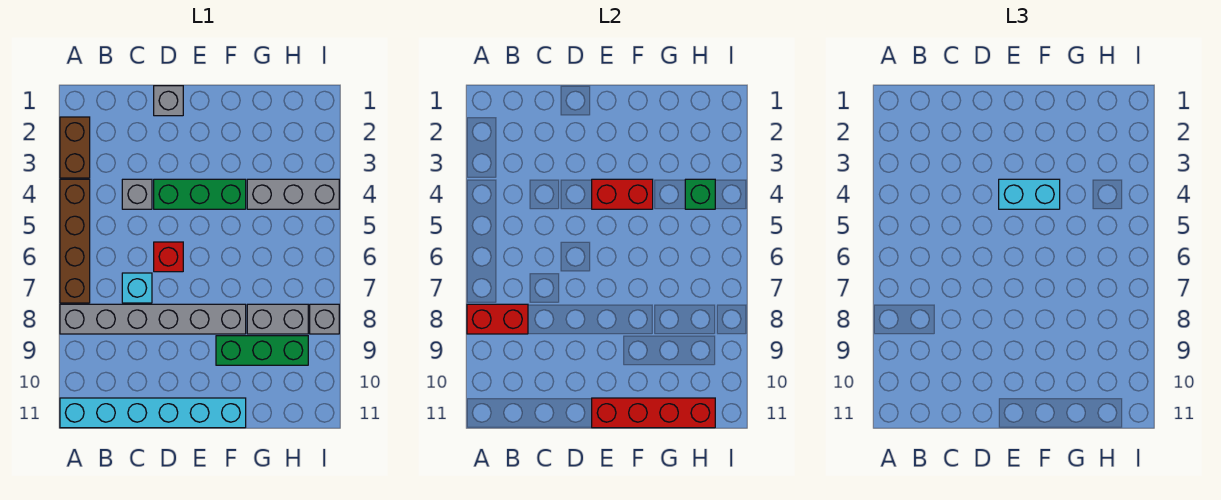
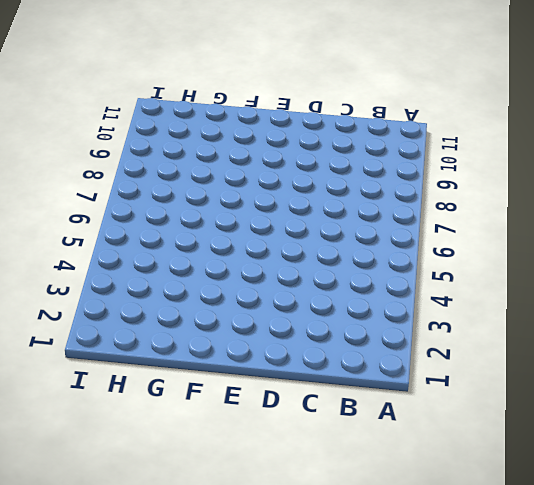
none -> brown 1x2 brick [60,117,90,178]
none -> brown 1x4 brick [60,179,90,303]
none -> grey 1x6 brick [60,304,246,334]

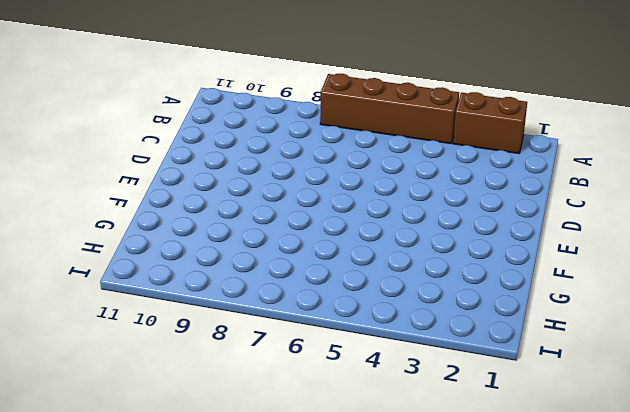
none -> grey 1x6 brick [60,304,246,334]
none -> cyan 1x6 brick [60,398,246,428]
none -> grey 1x1 brick [122,179,152,209]

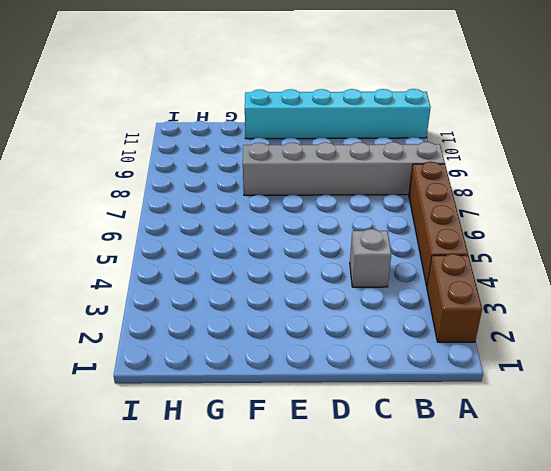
none -> cyan 1x1 brick [122,273,152,303]
none -> grey 1x1 brick [154,86,183,116]
none -> green 1x3 brick [154,179,246,209]

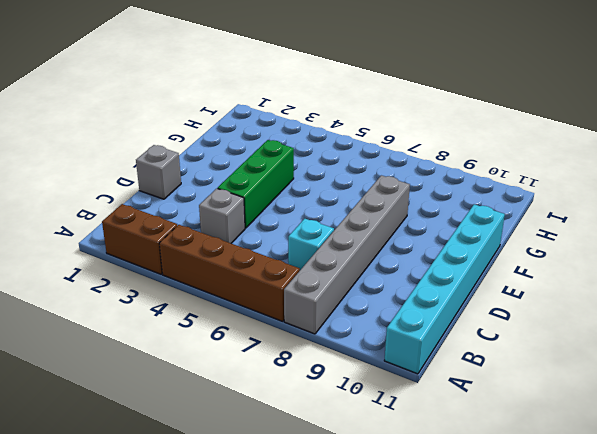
none -> red 1x1 brick [154,242,183,272]
none -> green 1x3 brick [216,336,308,365]
none -> grey 1x3 brick [247,179,339,209]

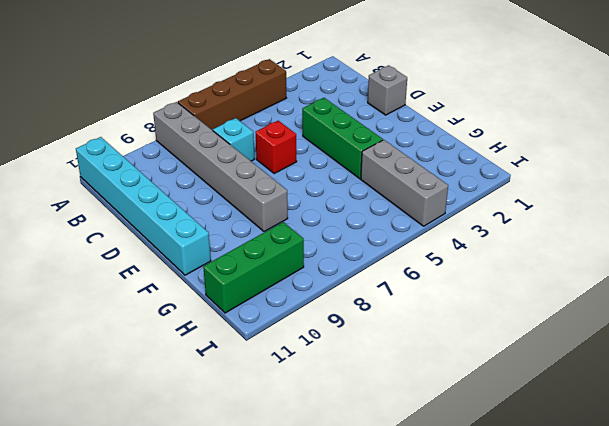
green 1x3 brick [203,222,304,313] -> green 1x3 brick turned to [216,336,308,365]
none -> brown 1x2 brick [60,117,90,178]
none -> grey 1x1 brick [122,179,152,209]
none -> grey 1x2 brick [247,304,308,334]

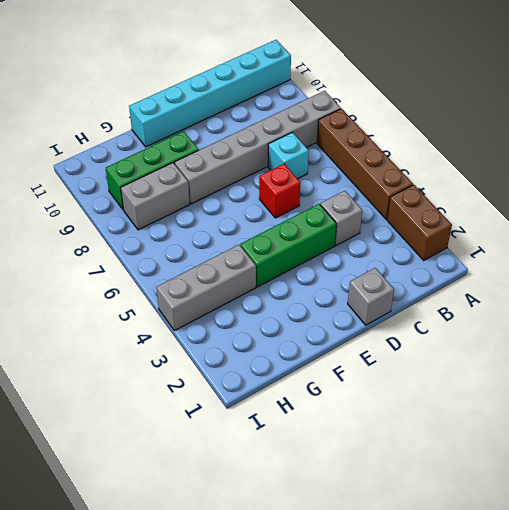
none -> grey 1x1 brick [310,304,339,334]
none -> red 1x2 brick [467,304,528,334]
none -> red 1x2 brick [592,179,653,209]

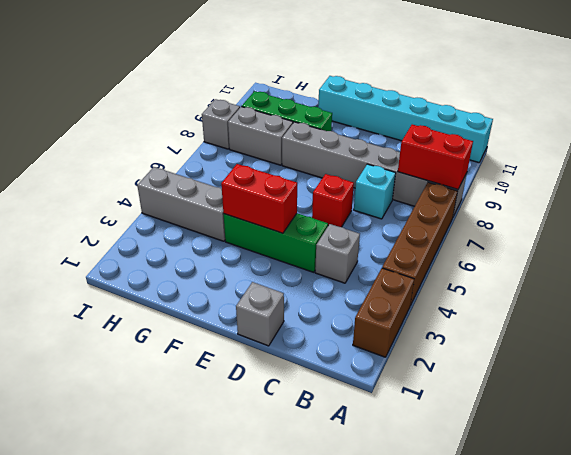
none -> red 1x4 brick [592,398,715,428]
none -> green 1x1 brick [685,179,715,209]
none -> cyan 1x2 brick [999,179,1060,209]

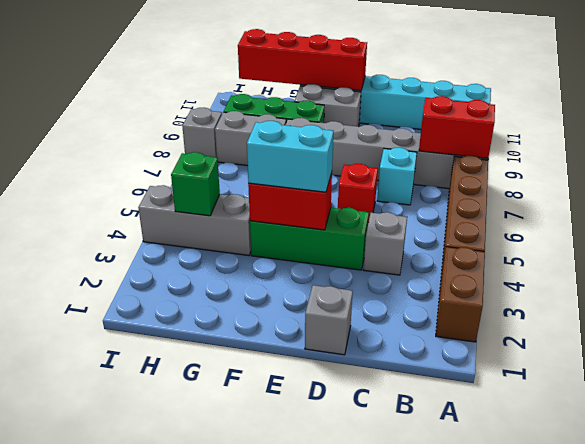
grey 1x2 brick [294,84,361,127] -> none

